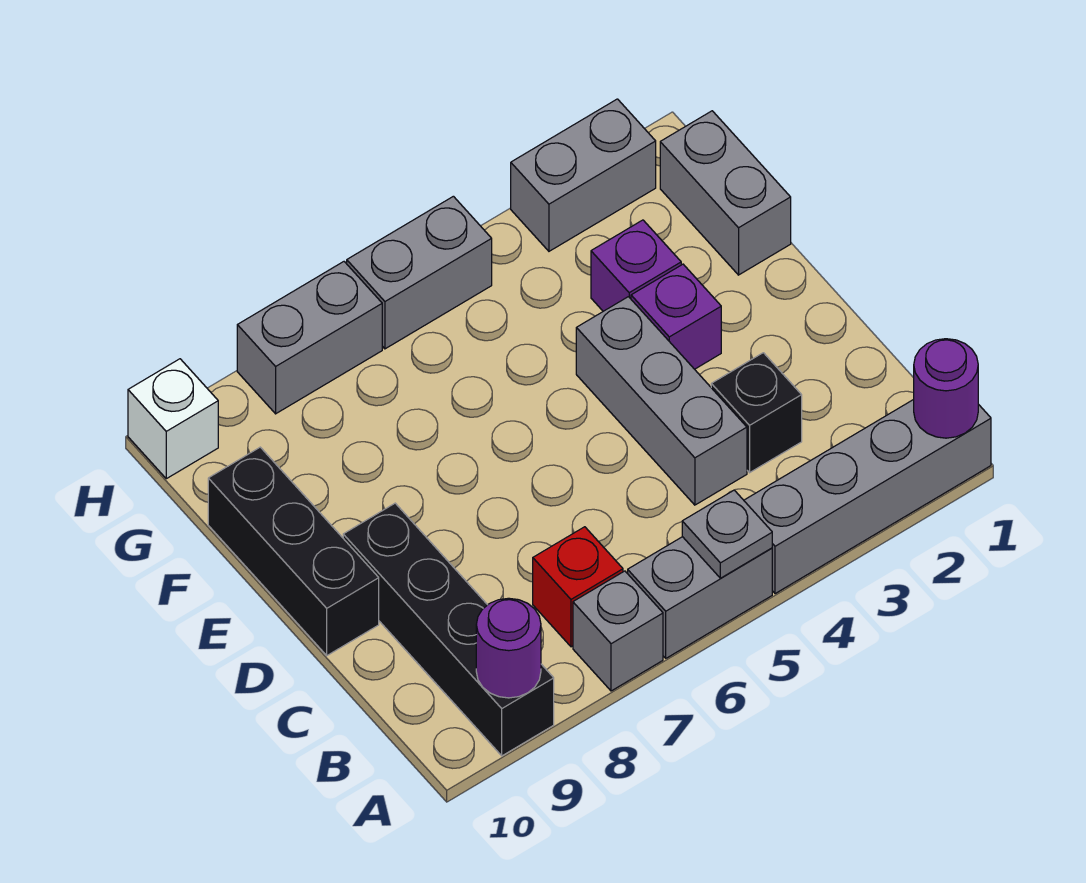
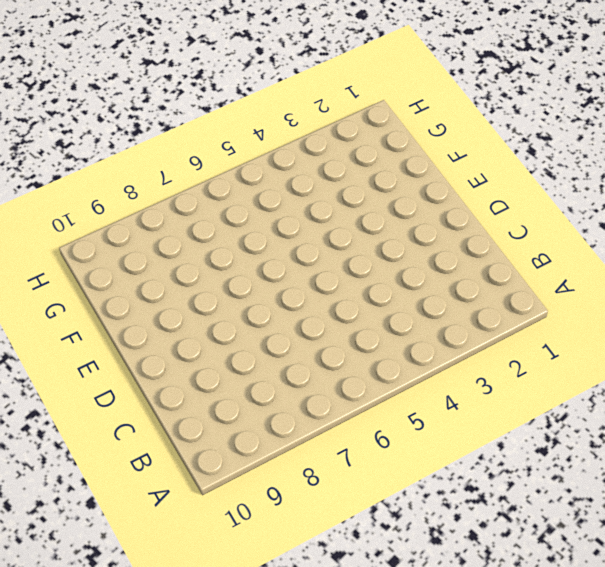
none -> grey 1x4 brick [744,399,991,594]
none -> grey 1x2 brick [628,537,772,658]
none -> grey 1x1 brick [573,571,663,691]

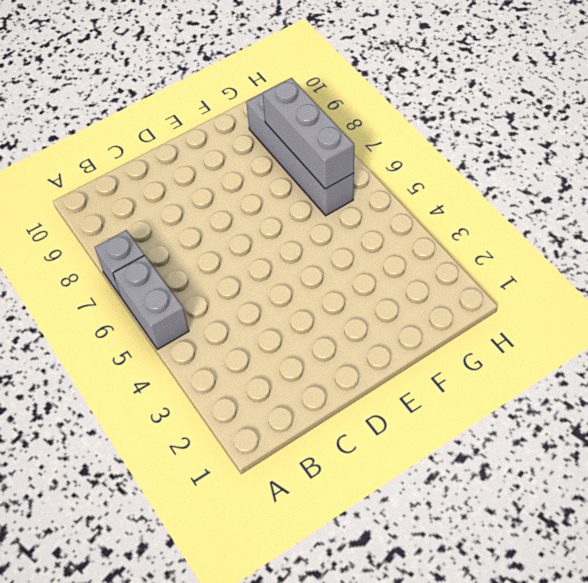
grey 1x4 brick [246,93,354,216] -> grey 1x4 brick moved to [744,399,991,594]
grey 1x3 brick [263,78,354,189] -> grey 1x3 brick turned to [576,297,747,505]
none -> black 1x4 brick [343,503,554,756]
none -> red 1x1 brick [533,527,623,647]
none -> black 1x1 brick [711,353,802,473]

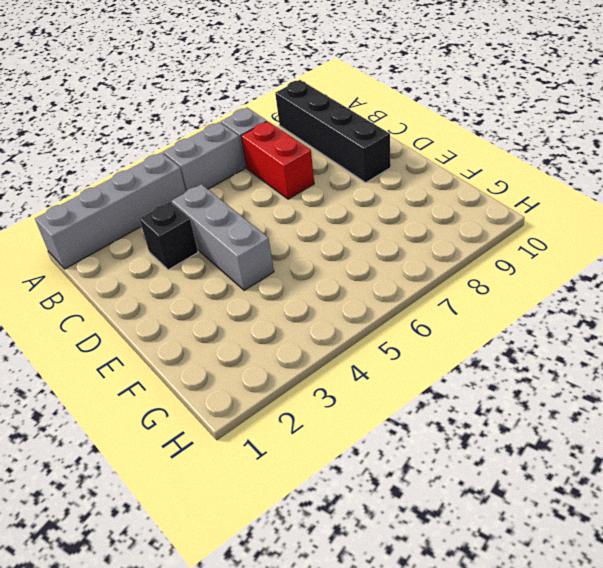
red 1x2 brick [241,121,314,199] -> red 1x1 brick [533,527,623,647]
none -> black 1x3 brick [208,447,379,655]
none -> purple 1x1 brick [631,264,721,369]
none -> grey 1x2 brick [660,111,791,275]

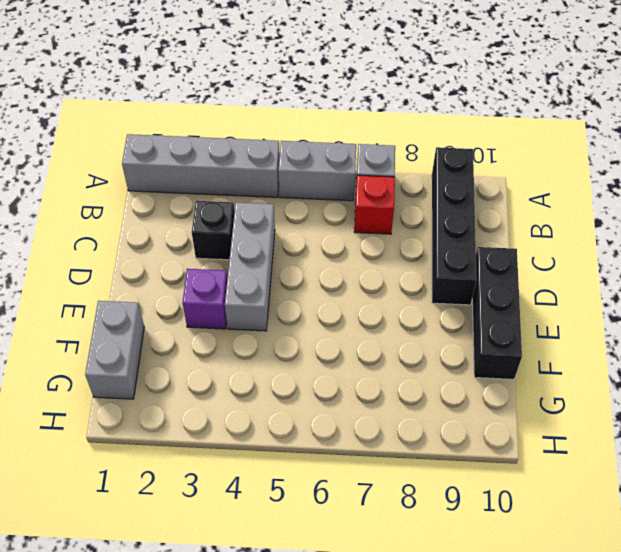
none -> purple 1x1 brick [591,220,681,311]
none -> grey 1x2 brick [511,99,656,251]
none -> grey 1x2 brick [347,196,492,349]

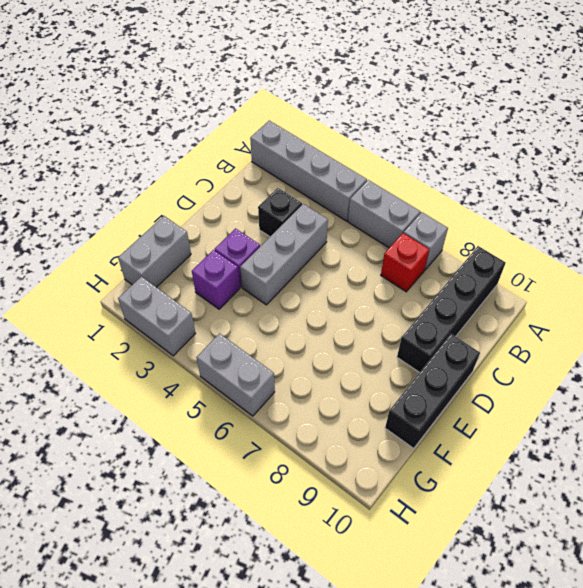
none -> grey 1x2 brick [237,262,382,414]
none -> white 1x1 brick [128,359,218,479]
none -> purple 1x1 round brick [914,339,978,438]

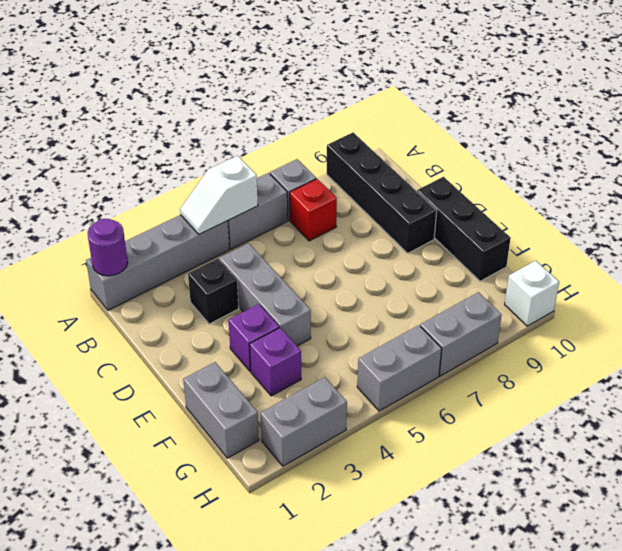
white 1x2 slope [180,156,258,234] -> grey 1x1 plate [682,490,772,578]
none -> purple 1x1 round brick [476,598,541,698]

